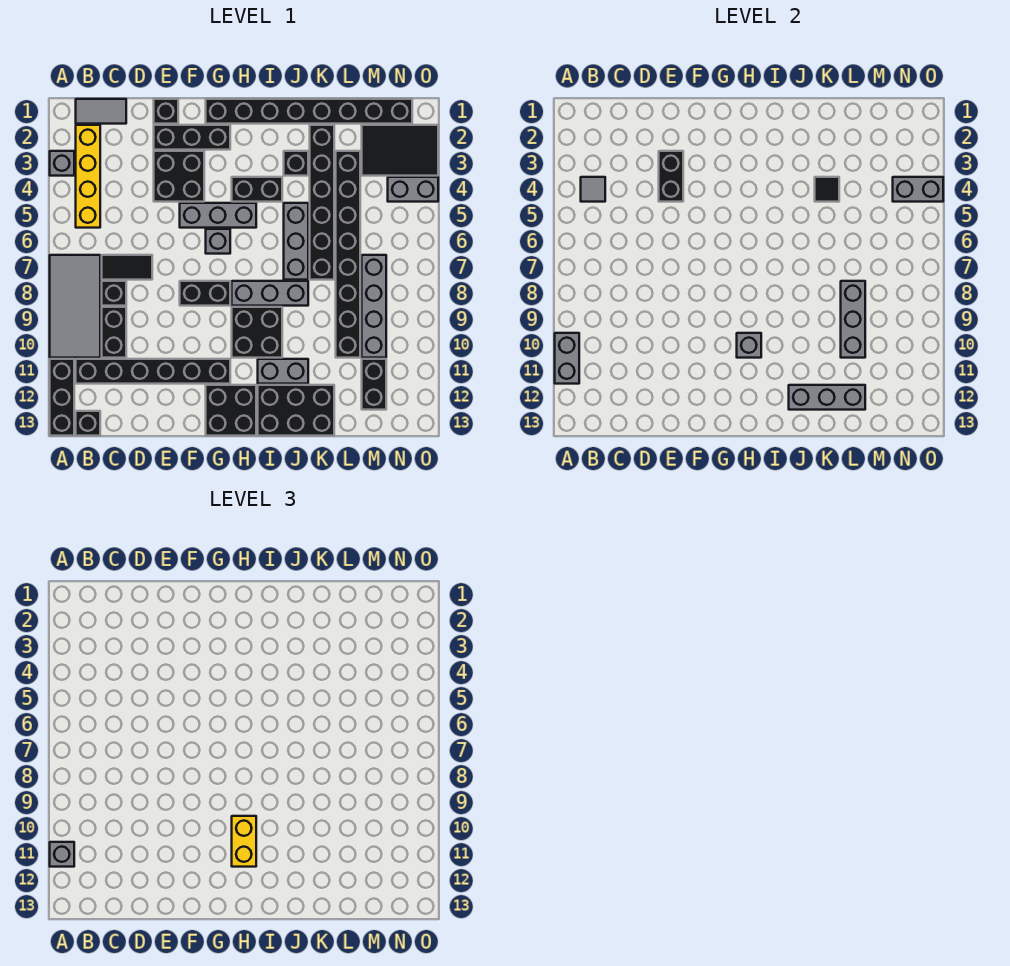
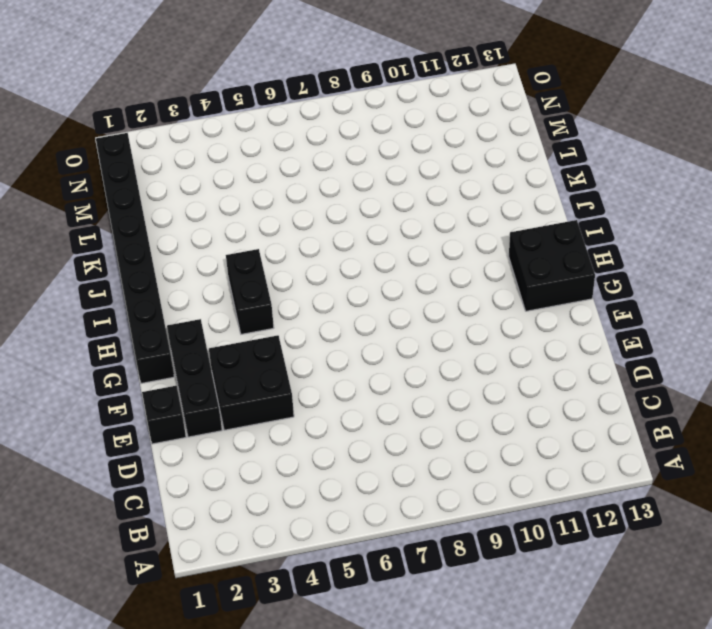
none -> grey 1x1 brick [50,151,74,176]
none -> grey 2x4 tile [50,255,100,358]
none -> black 1x3 brick [50,359,74,436]
none -> grey 1x2 tile [76,99,126,124]

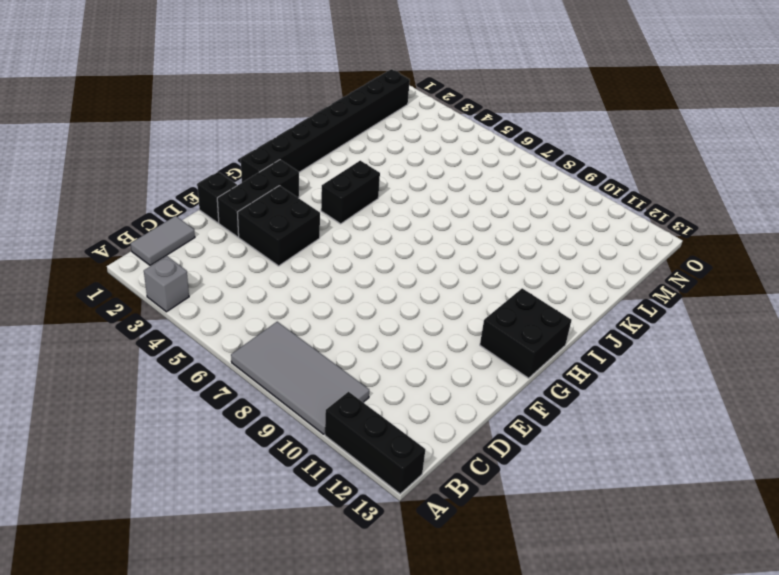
none -> yellow 1x4 brick [76,125,100,228]
none -> black 1x6 brick [76,359,230,384]
none -> black 1x1 brick [76,411,100,436]
none -> black 1x2 tile [102,255,152,280]

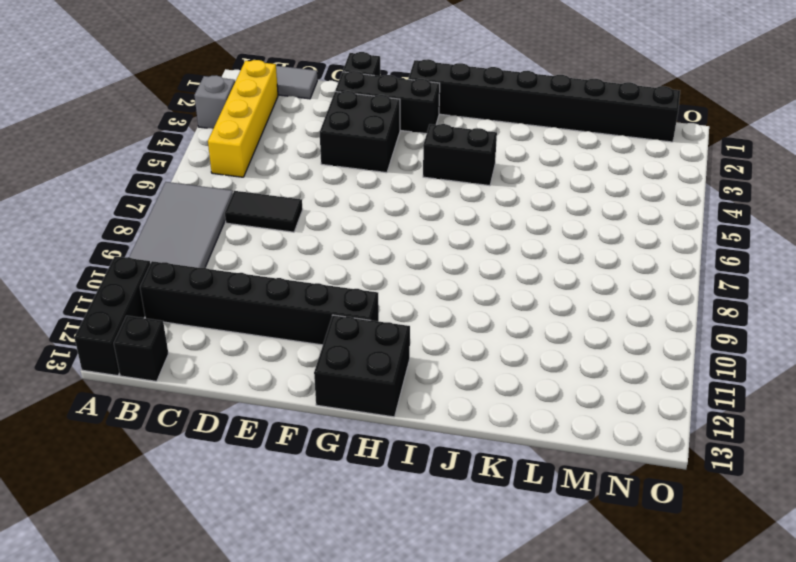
none -> black 1x1 brick [102,281,126,306]
none -> black 1x2 brick [102,307,126,358]
none -> grey 1x3 brick [180,203,256,228]
none -> black 1x2 brick [180,281,230,306]

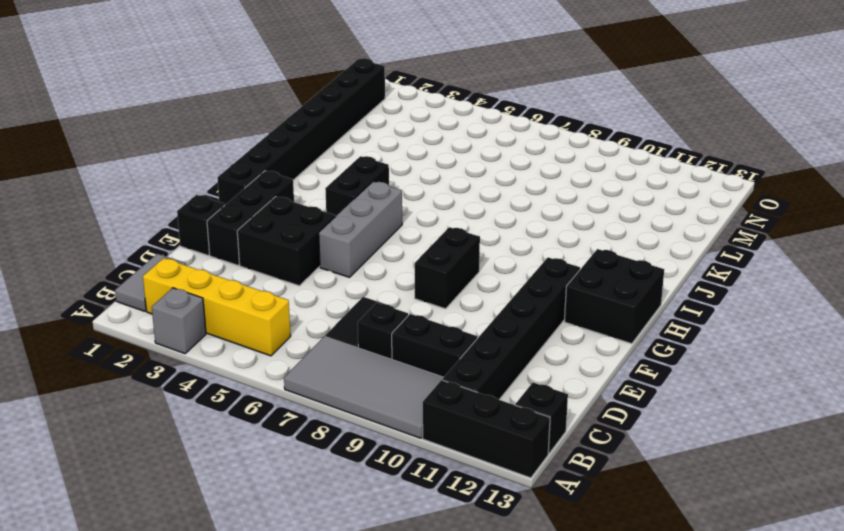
none -> grey 1x1 brick [206,229,230,254]
none -> grey 1x3 brick [232,281,308,306]
none -> black 2x2 brick [232,307,282,358]
none -> grey 1x2 brick [258,359,308,384]

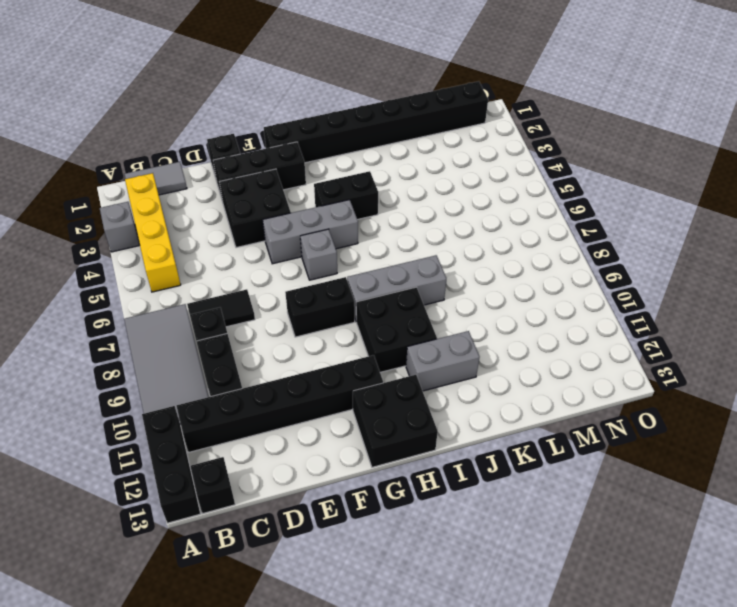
none -> black 2x3 brick [258,385,334,436]
none -> black 1x1 brick [284,151,308,176]
none -> grey 1x3 brick [284,203,308,280]
none -> black 1x6 brick [310,125,334,280]

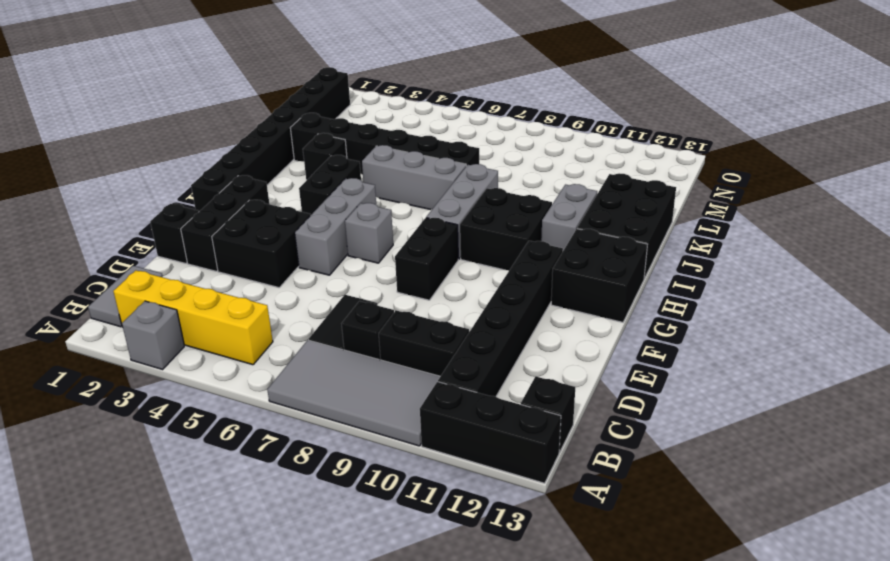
none -> black 1x8 brick [336,151,360,358]
none -> black 2x3 tile [362,125,438,176]
none -> grey 1x4 brick [362,255,386,358]
none -> black 1x2 brick [362,359,386,410]

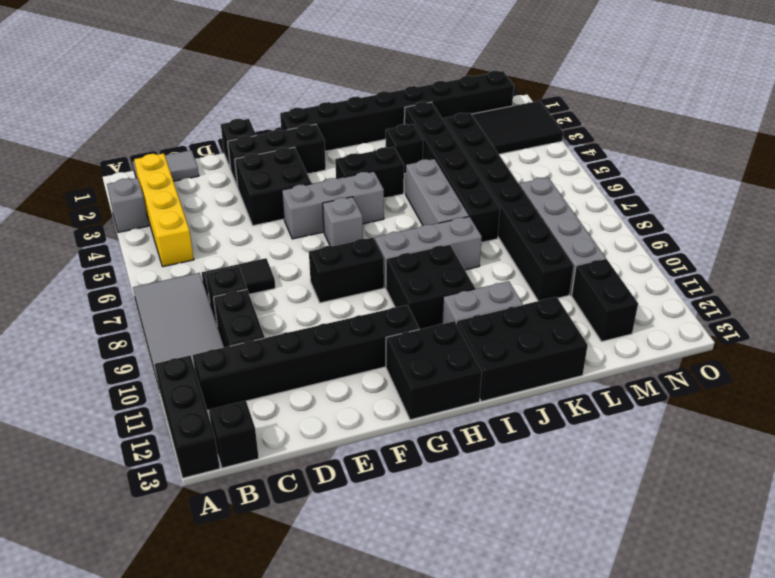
none -> grey 1x2 brick [388,177,438,202]
none -> grey 1x2 brick [555,333,579,384]
none -> grey 1x1 tile [581,177,605,202]
none -> black 1x2 brick [659,151,683,202]

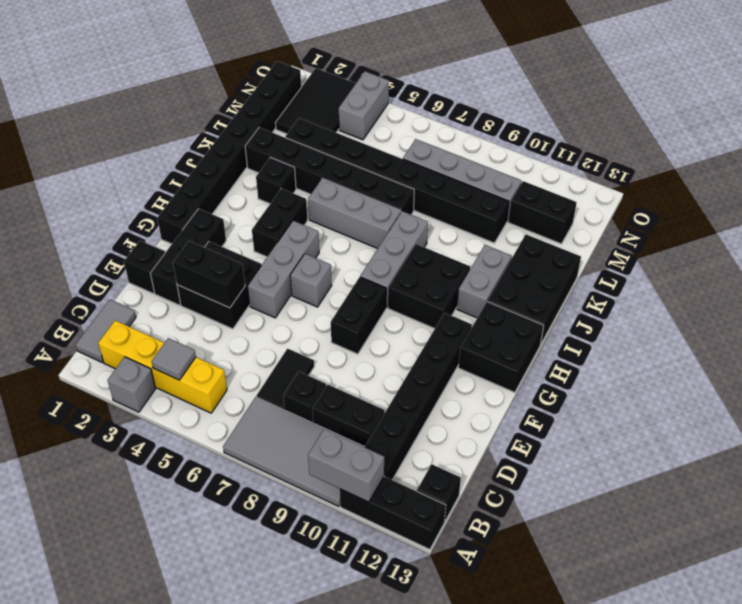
none -> grey 1x1 brick [737,333,761,358]
none -> grey 1x3 brick [789,385,865,410]
none -> black 1x1 tile [815,177,839,202]
none -> grey 1x3 brick [841,281,865,358]

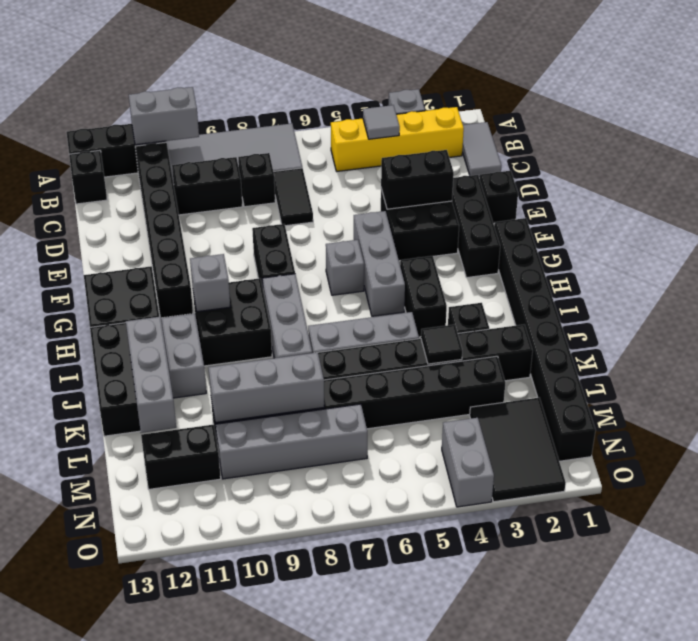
none -> grey 1x2 brick [893,177,943,202]
none -> grey 1x1 brick [50,842,74,867]
none -> yellow 1x2 brick [232,816,256,867]

